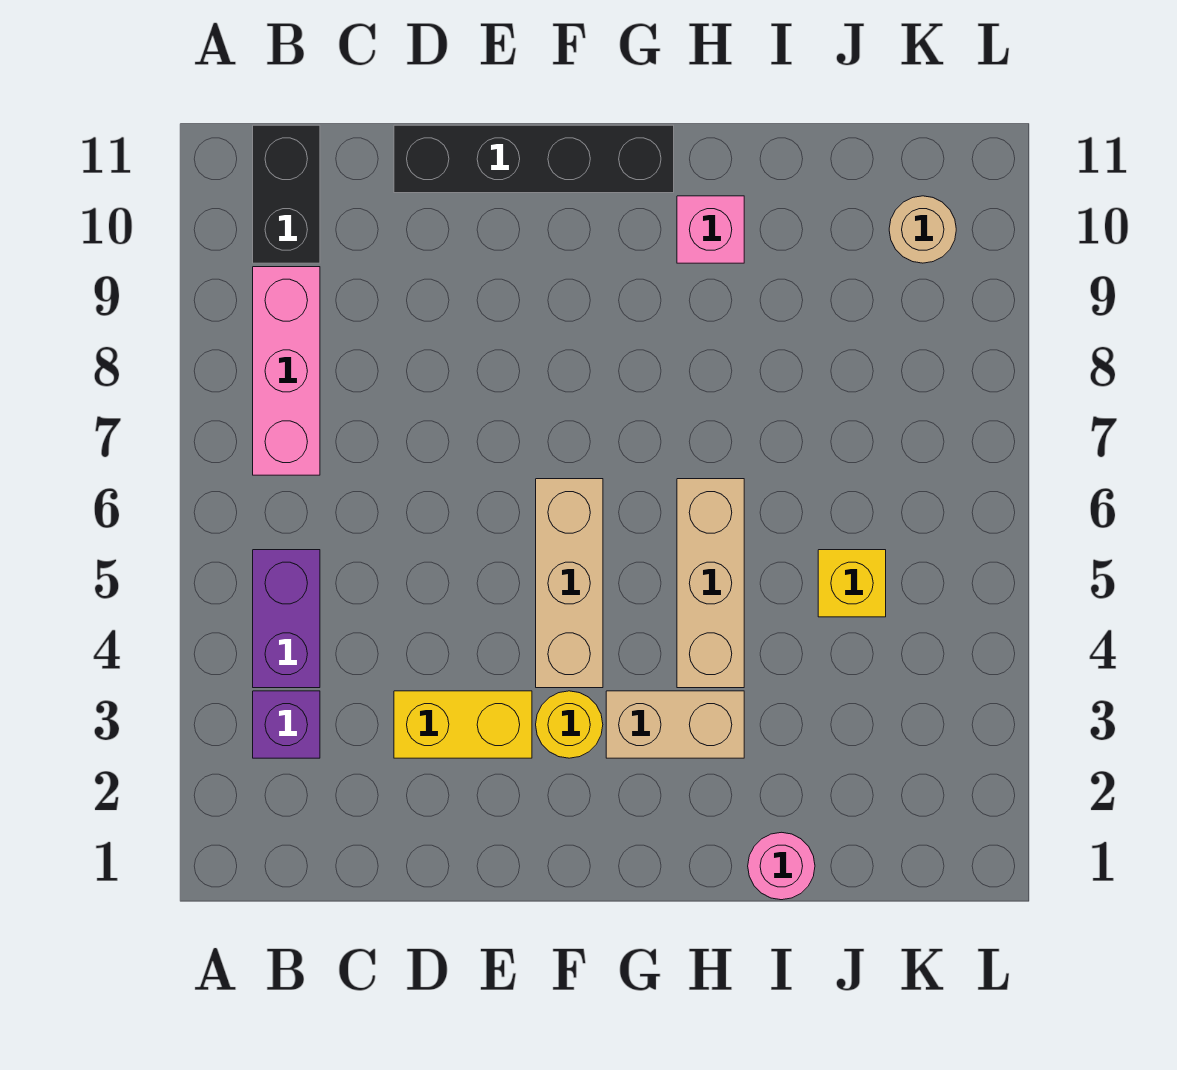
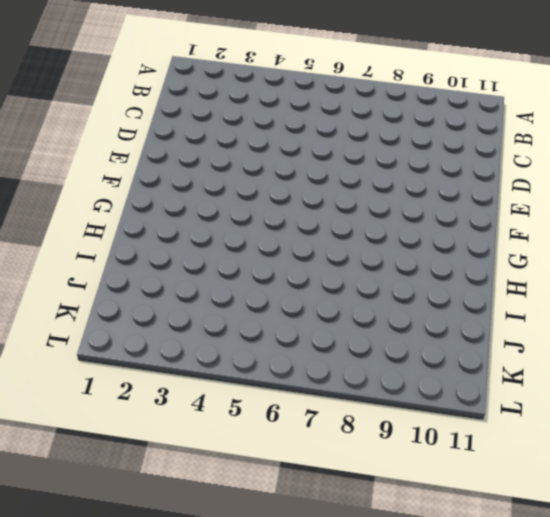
none -> purple 1x1 brick [253,691,320,758]
none -> purple 1x2 brick [253,550,320,688]
none -> pink 1x3 brick [253,267,320,475]

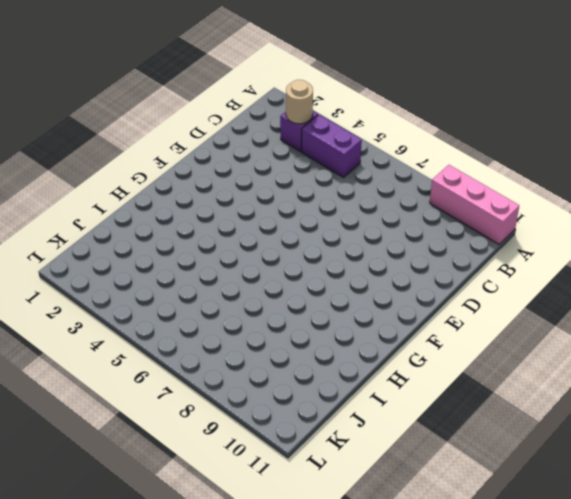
pink 1x3 brick [430,165,519,244] -> pink 1x3 brick moved to [253,267,320,475]
tan 1x1 round brick [286,80,313,124] -> tan 1x1 round brick moved to [889,196,956,263]
none -> black 1x2 brick [253,125,320,263]
none -> yellow 1x2 brick [394,691,532,758]
none -> black 1x4 brick [394,125,674,193]

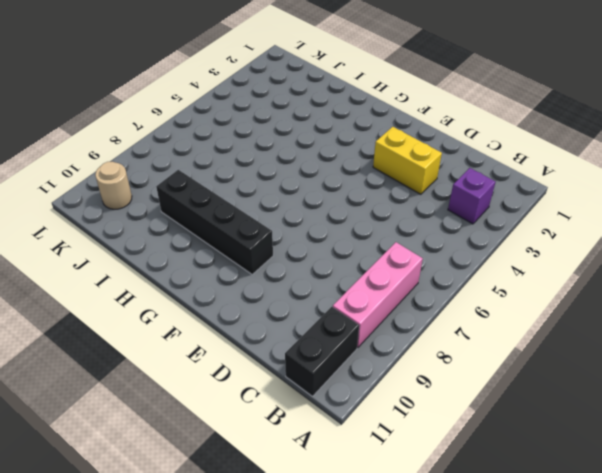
black 1x4 brick [156,170,273,274] -> black 1x4 brick moved to [394,125,674,193]
none -> purple 1x2 brick [253,550,320,688]
none -> yellow 1x1 round brick [536,691,603,758]
none -> tan 1x3 brick [536,479,603,688]

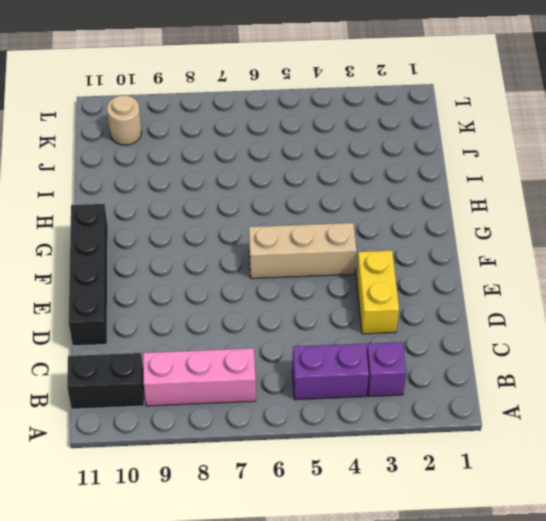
none -> yellow 1x1 round brick [536,691,603,758]
none -> tan 1x2 brick [606,691,744,758]
none -> tan 1x3 brick [677,479,744,688]

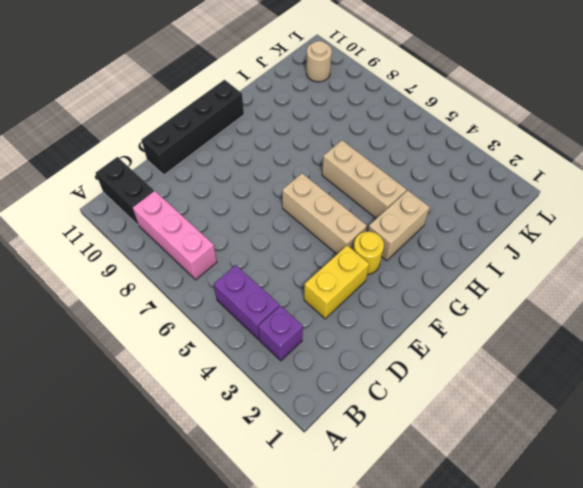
none -> pink 1x1 brick [677,196,744,263]
none -> pink 1x1 round brick [748,832,815,900]
none -> yellow 1x1 brick [818,550,886,617]

